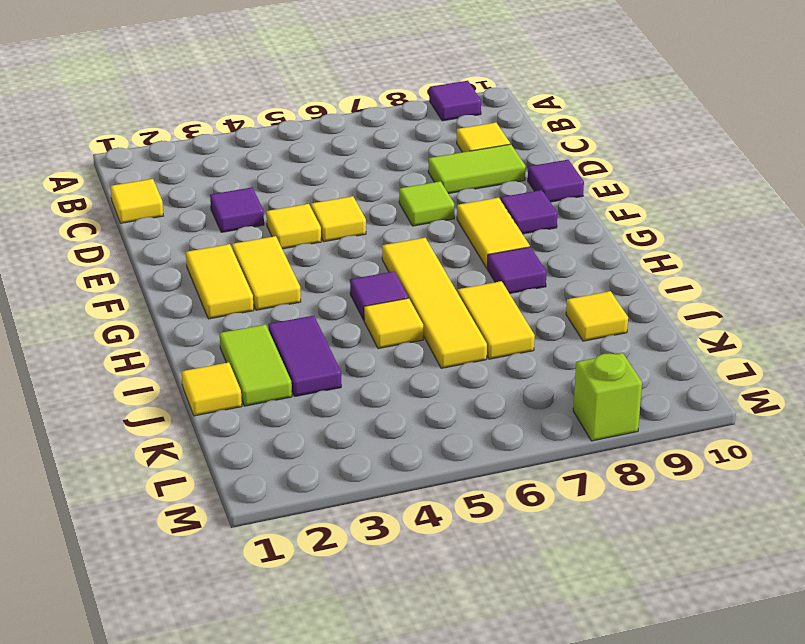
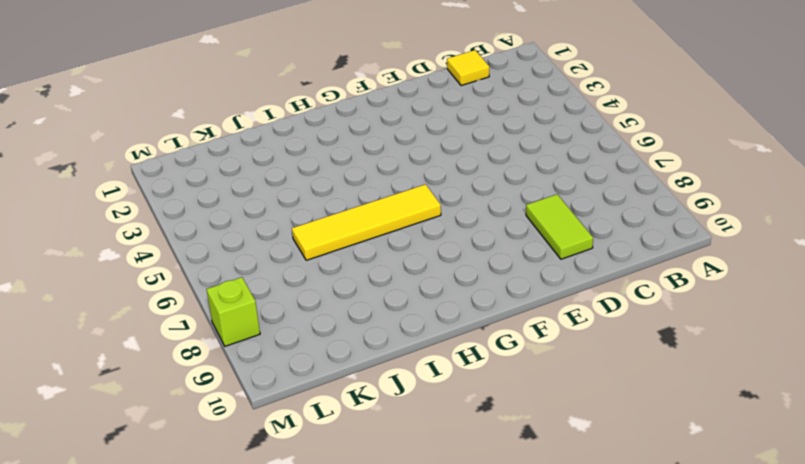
none -> purple 1x1 tile [429,81,481,121]
none -> yellow 1x1 tile [457,122,510,152]
none -> purple 1x1 tile [210,188,264,232]

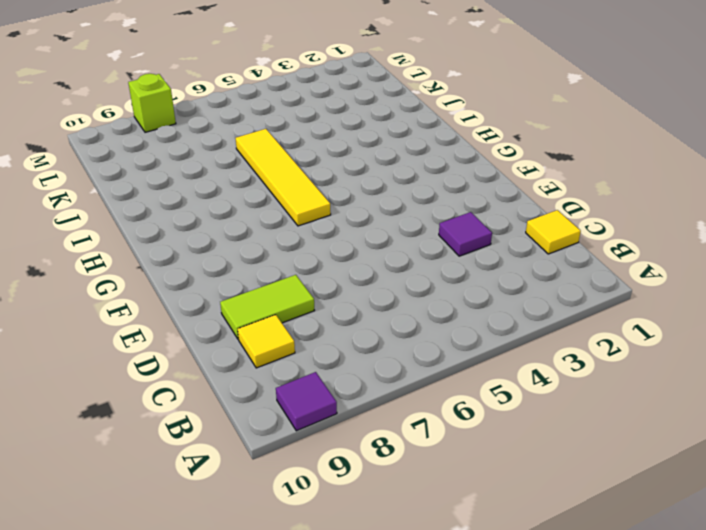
none -> yellow 1x1 tile [266,204,321,249]
none -> yellow 1x1 tile [311,196,366,242]
none -> lime 1x1 tile [399,181,454,226]

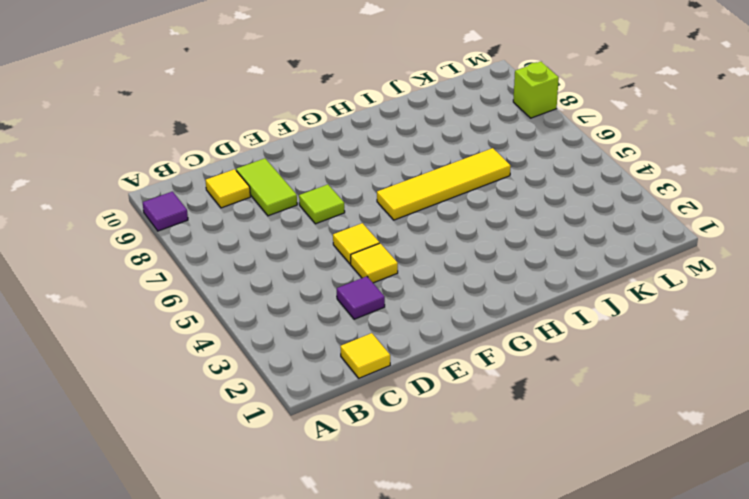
none -> purple 1x1 tile [528,160,584,202]
none -> yellow 1x2 tile [186,244,254,319]
none -> yellow 1x2 tile [232,236,301,310]

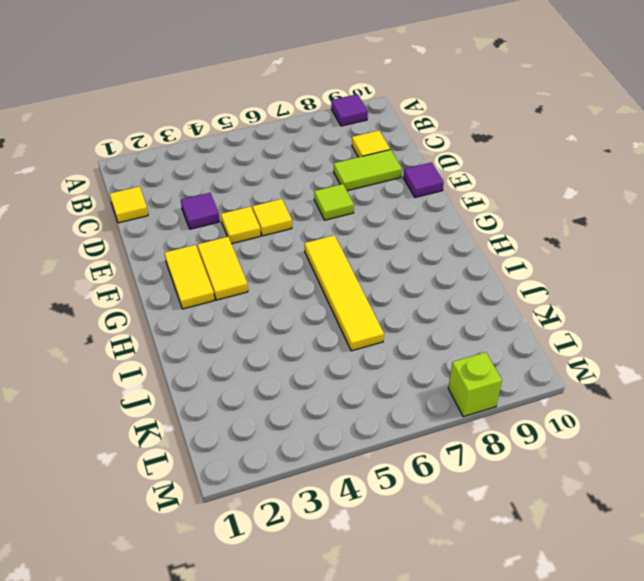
none -> yellow 1x2 tile [457,198,530,268]
none -> purple 1x1 tile [501,190,557,234]
none -> purple 1x1 tile [350,271,408,320]

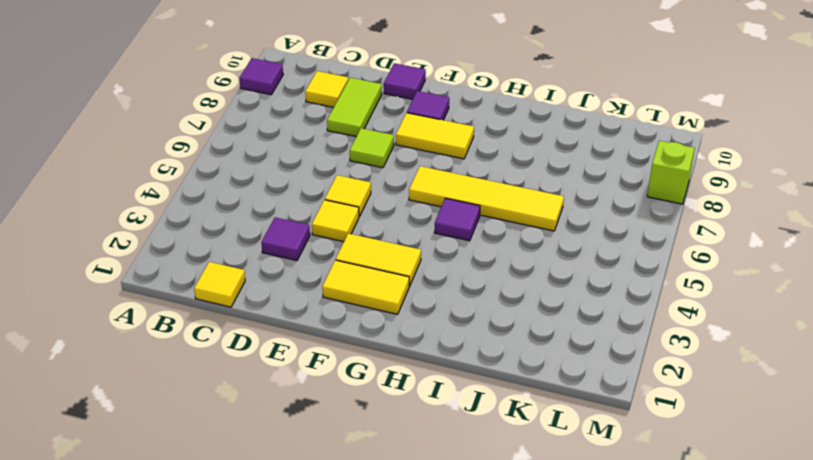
none -> purple 1x1 tile [487,247,547,294]
none -> lime 1x2 tile [220,324,292,406]
none -> purple 1x2 tile [268,316,341,396]

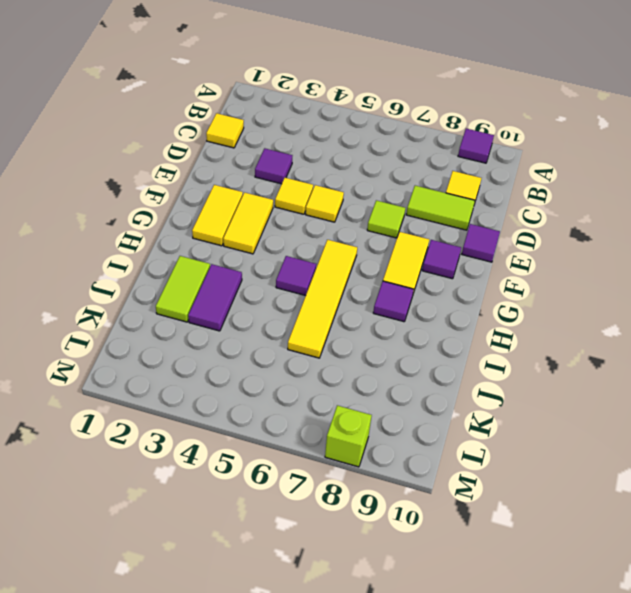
none -> yellow 1x1 tile [364,298,423,349]
none -> yellow 1x2 tile [458,281,535,359]
none -> yellow 1x1 tile [181,362,242,416]

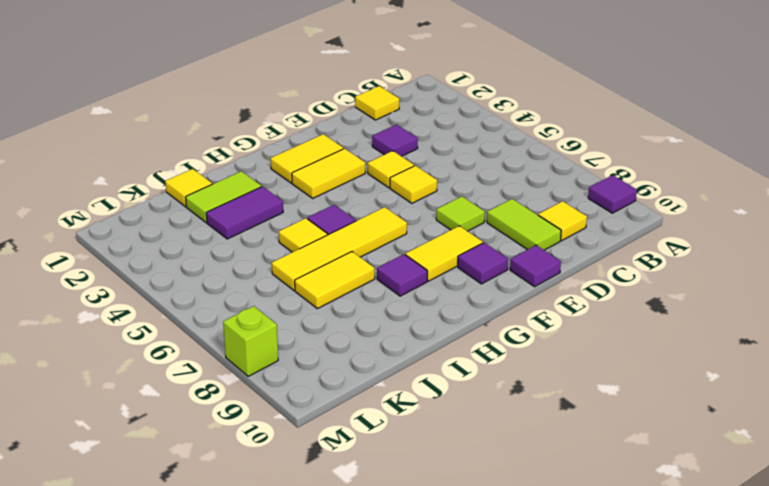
none -> yellow 1x1 tile [566,291,628,341]

